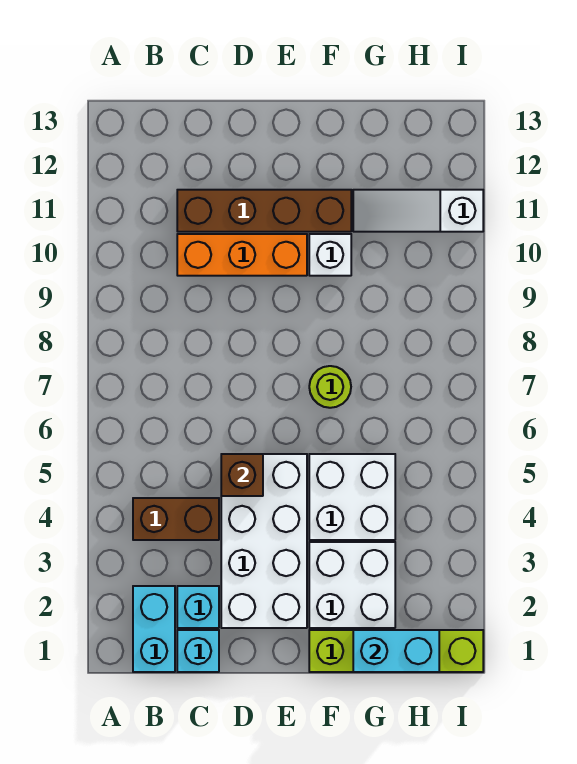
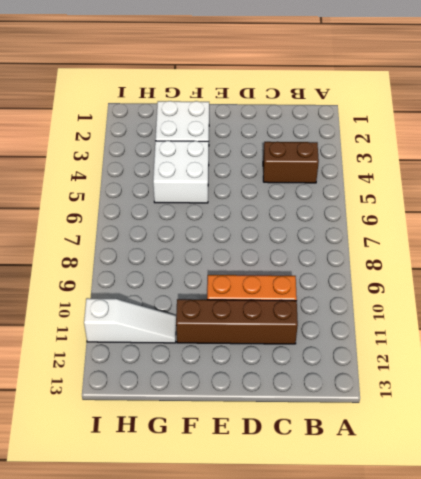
none -> cyan 1x2 brick [133,586,175,672]
none -> cyan 1x1 brick [177,630,219,672]
none -> cyan 1x1 brick [177,586,219,628]

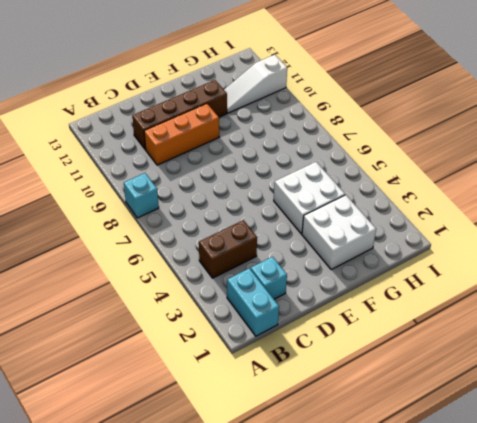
cyan 1x1 brick [124,173,159,218] -> cyan 1x1 brick moved to [177,630,219,672]
none -> white 2x4 brick [221,454,307,628]
none -> lime 1x4 brick [309,630,483,672]
none -> lime 1x1 round brick [309,366,351,408]

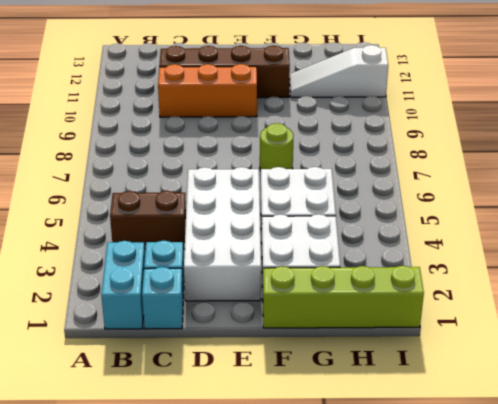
none -> white 1x1 brick [309,234,351,276]
none -> brown 1x1 brick [221,454,263,496]
none -> cyan 1x2 brick [353,630,439,672]

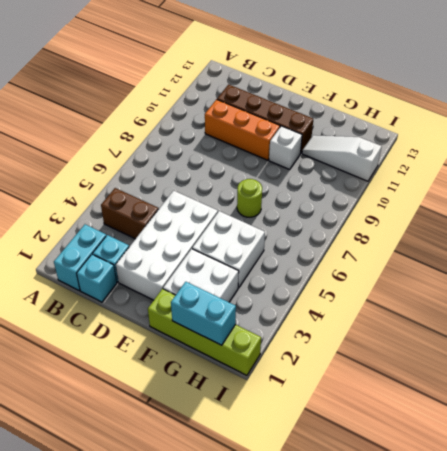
none -> brown 1x1 brick [221,454,263,496]

